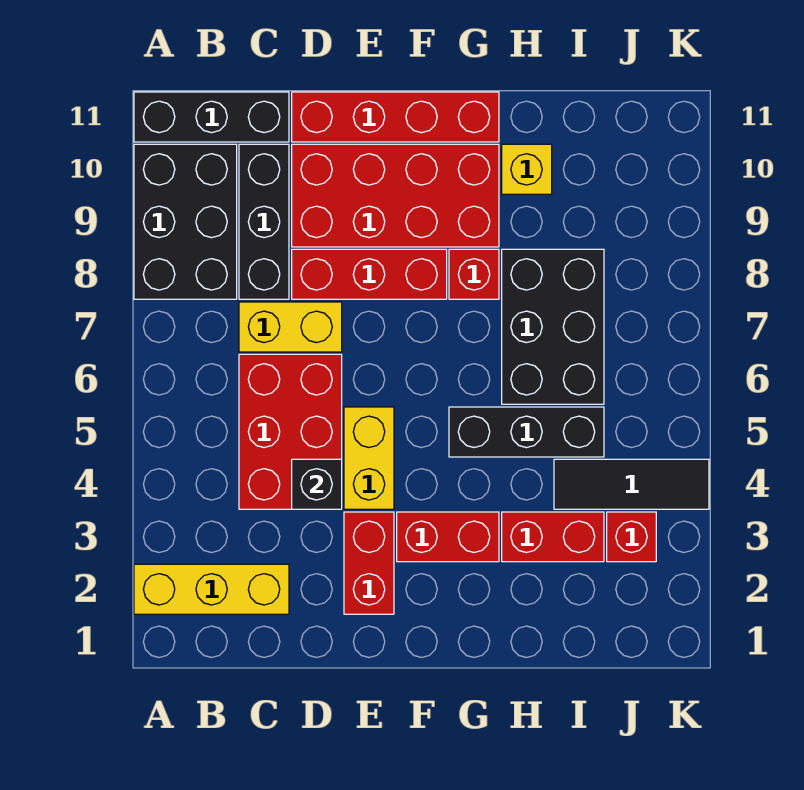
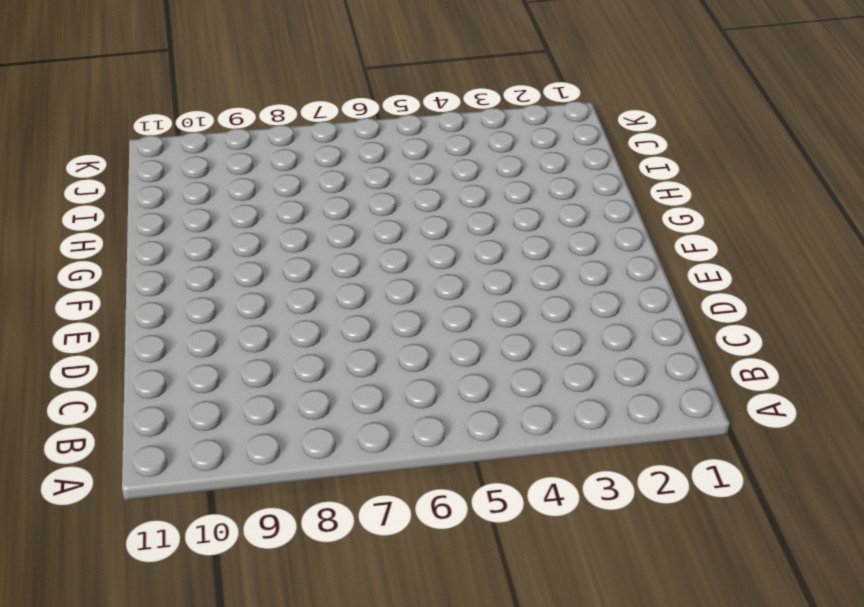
none -> yellow 1x3 brick [134,564,289,614]
none -> black 2x3 brick [134,144,237,299]
none -> black 1x3 brick [134,92,289,142]

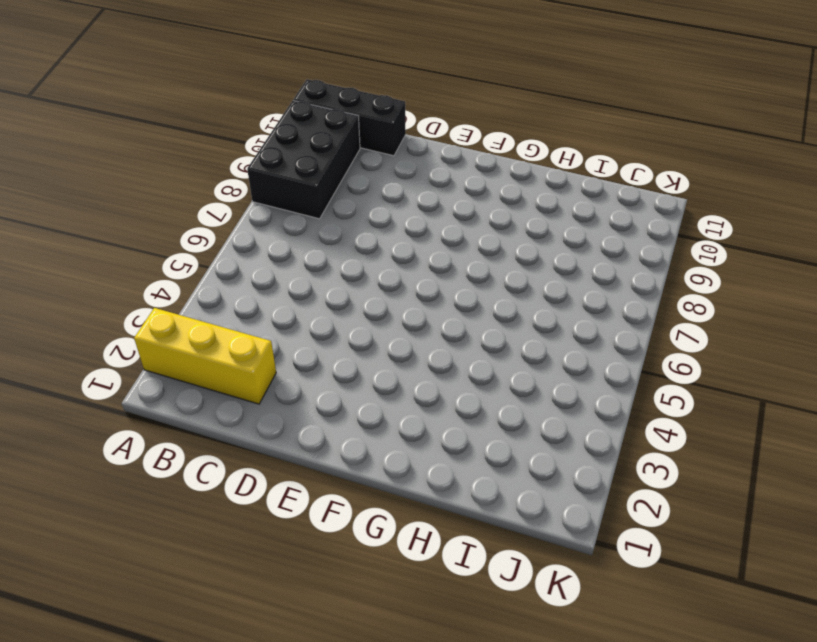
none -> red 2x3 brick [239,354,342,509]
none -> yellow 1x2 brick [239,302,342,352]
none -> black 1x3 brick [239,144,289,299]

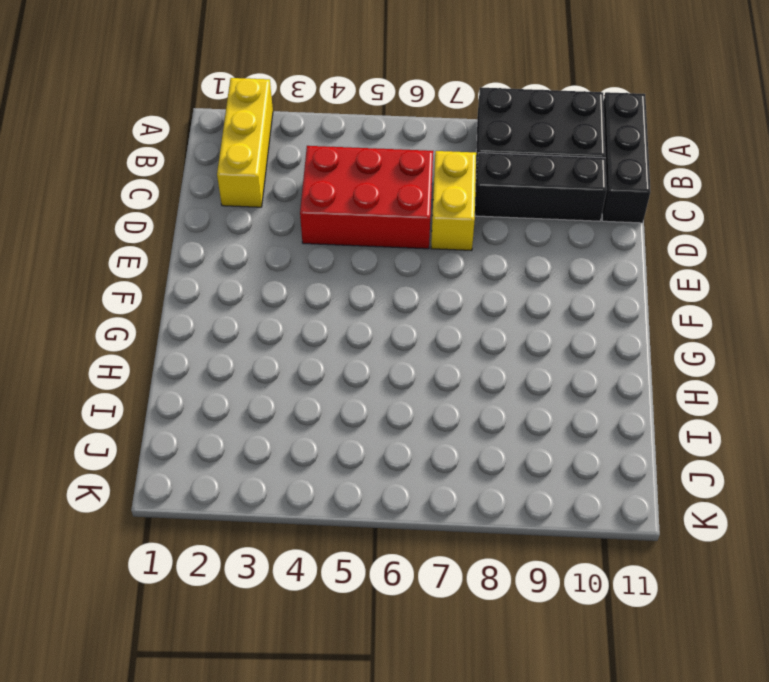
none -> red 1x3 brick [292,249,447,299]
none -> red 2x4 brick [292,144,499,247]
none -> red 1x4 brick [292,92,499,142]

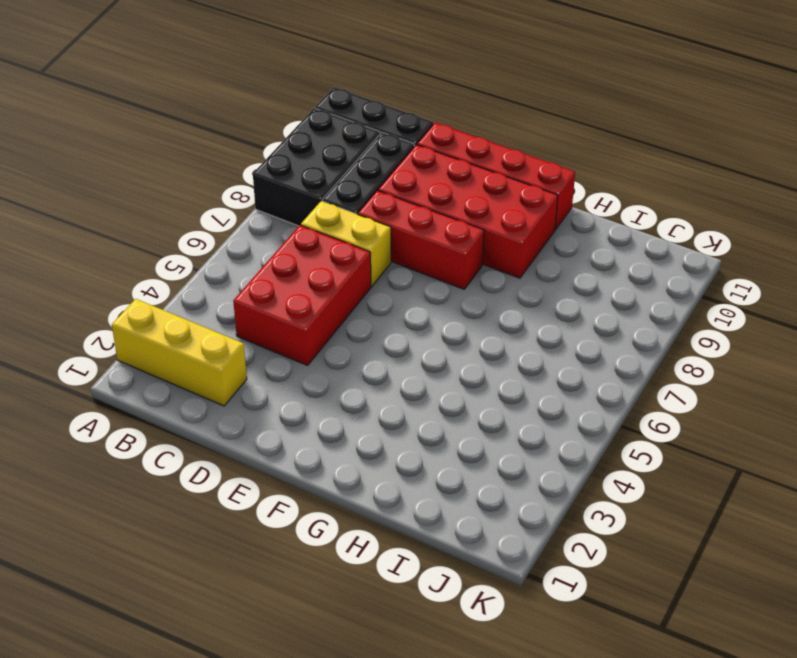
none -> red 1x2 brick [344,512,394,614]
none -> yellow 1x2 brick [344,407,394,509]
none -> red 1x2 brick [397,512,499,562]

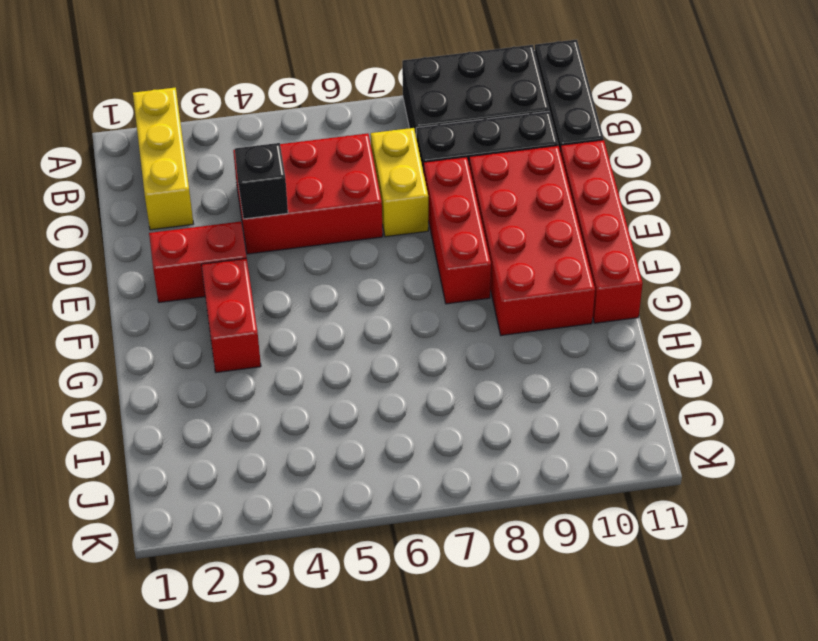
none -> yellow 1x2 brick [344,407,394,509]
none -> black 1x3 brick [449,407,604,457]
none -> red 1x1 brick [449,249,499,299]

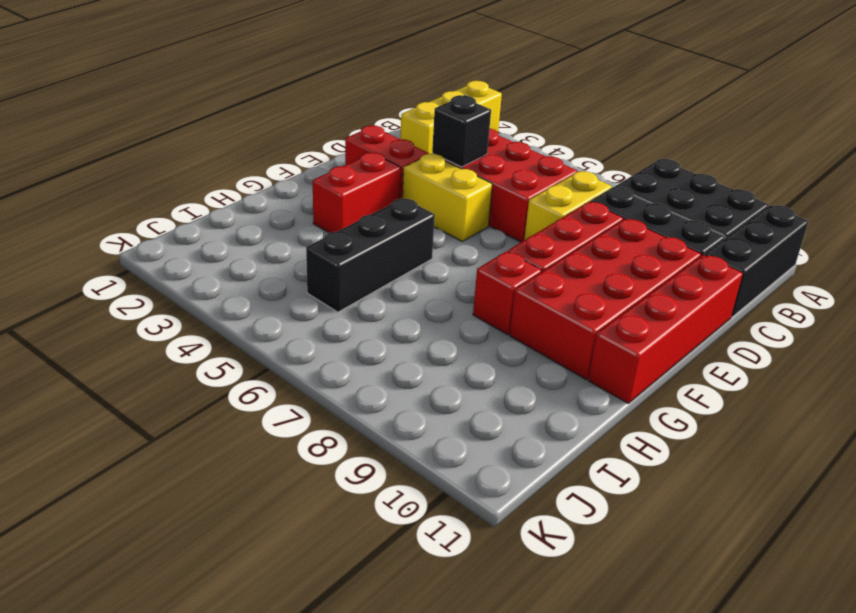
none -> red 1x2 brick [502,512,604,562]
none -> black 2x3 brick [502,249,604,404]
none -> yellow 1x1 brick [502,144,552,194]

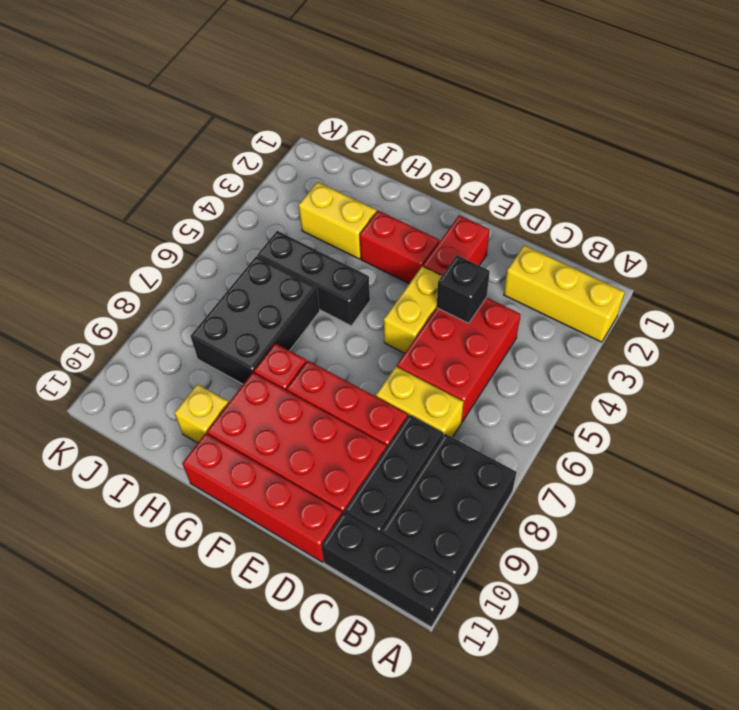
yellow 1x2 brick [299,182,376,259] -> red 1x2 brick [502,512,604,562]
none -> black 1x3 tile [554,459,709,509]
none -> red 1x1 brick [607,512,656,562]

